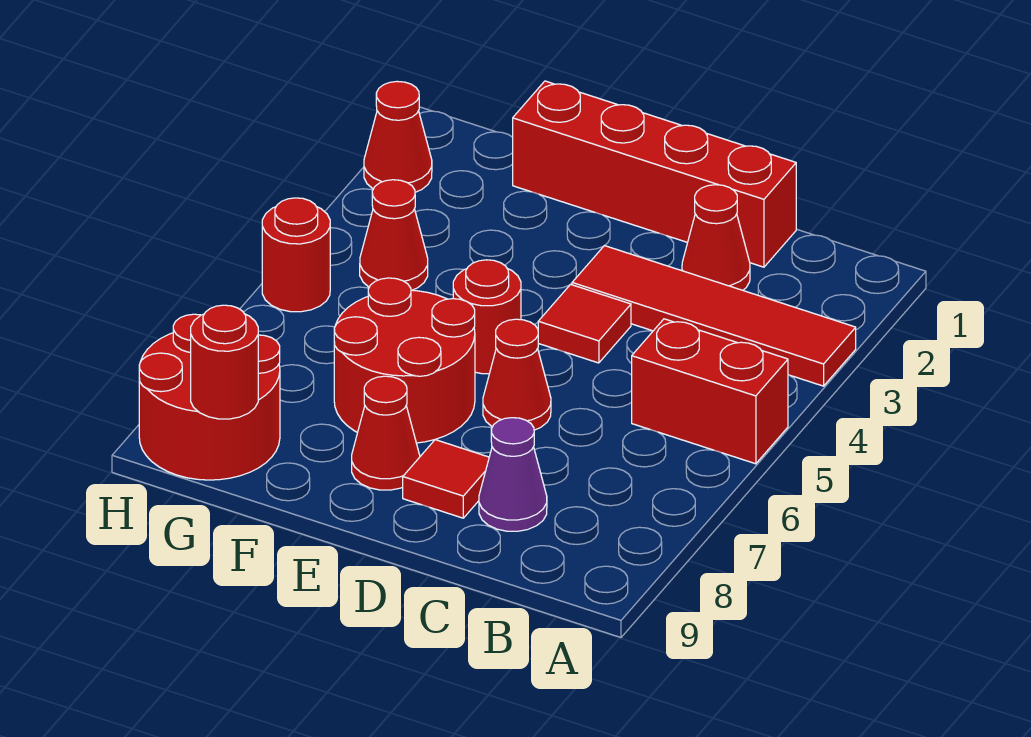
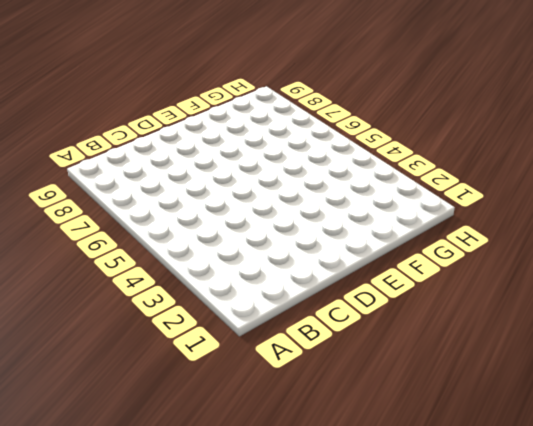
none -> red 1x4 tile [572,246,856,386]
none -> red 1x2 brick [632,319,788,464]
none -> red 1x4 brick [513,81,796,267]

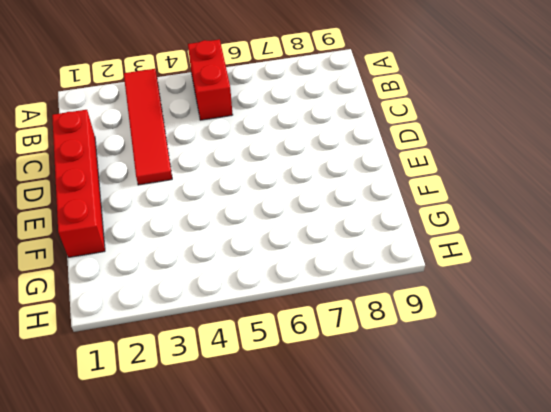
none -> red 1x1 cone [682,185,750,290]
none -> purple 1x1 cone [479,418,547,531]
none -> red 1x1 tile [538,284,631,363]

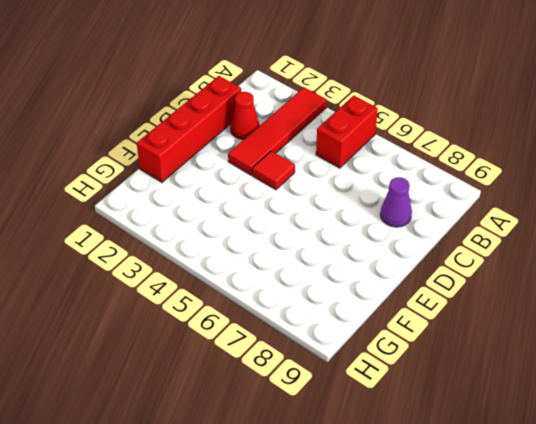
none -> red 1x1 cone [483,319,551,430]
none -> red 1x1 tile [403,440,489,518]
none -> red 1x1 round brick [453,260,521,374]

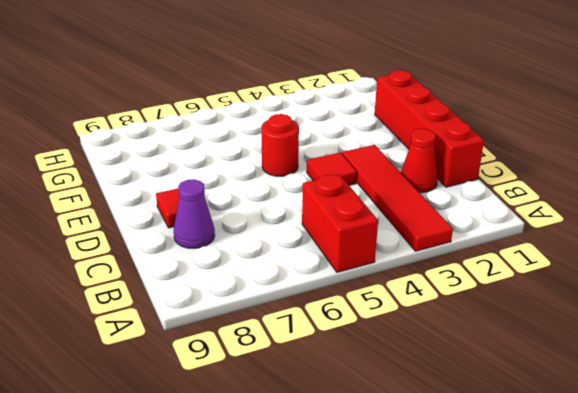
none -> red 1x1 cone [483,319,551,430]
none -> red 2x2 round brick [334,278,475,443]
none -> red 1x1 cone [352,376,420,490]

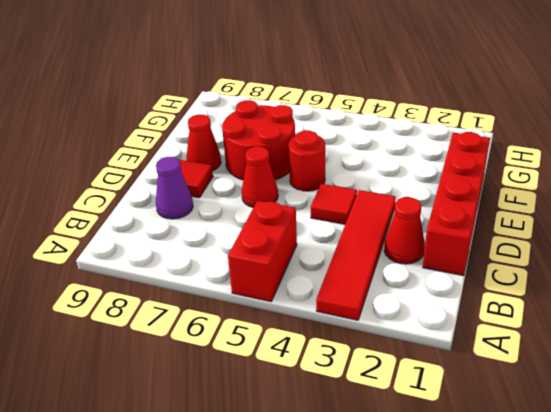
none -> red 1x1 cone [360,180,428,290]
none -> red 2x2 round brick [139,314,280,480]
none -> red 1x1 cone [364,81,432,192]

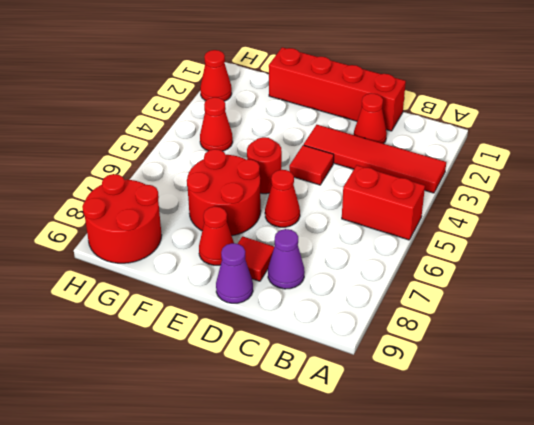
purple 1x1 cone [216,243,253,303] -> none
none -> red 1x1 round brick [262,198,330,312]
none -> red 1x1 round brick [191,305,258,419]

